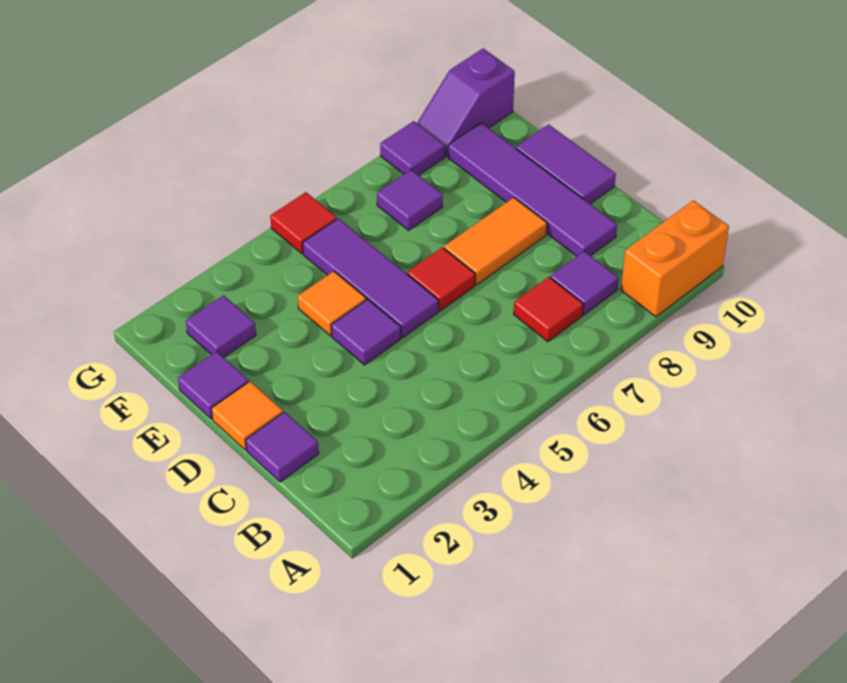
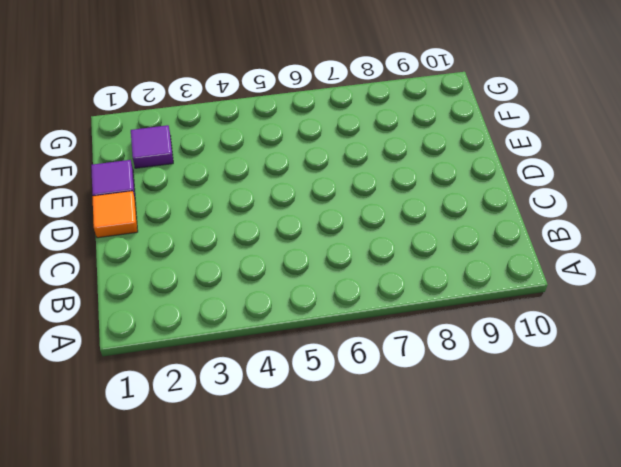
none -> orange 1x2 brick [621,200,729,317]
none -> red 1x1 tile [514,277,583,342]
none -> purple 1x1 tile [550,251,619,315]

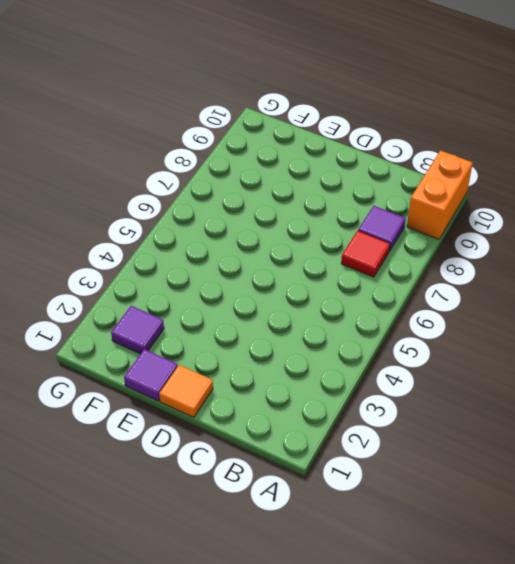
none -> purple 1x1 tile [246,412,319,482]
none -> purple 1x4 tile [448,123,617,256]
none -> purple 1x1 tile [331,299,401,365]

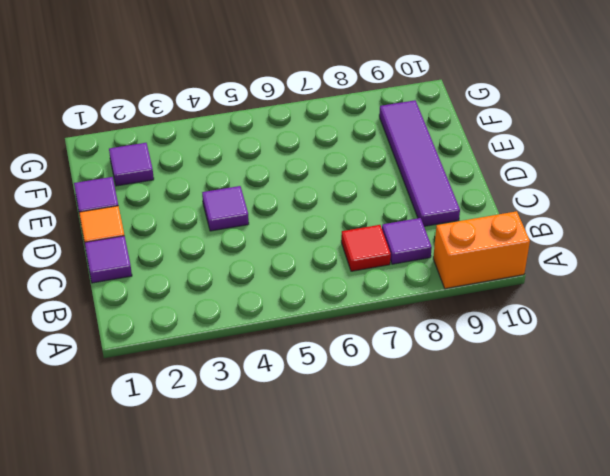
none -> purple 1x3 tile [303,219,438,338]
none -> red 1x1 tile [407,247,475,311]
none -> orange 1x2 tile [444,198,547,285]

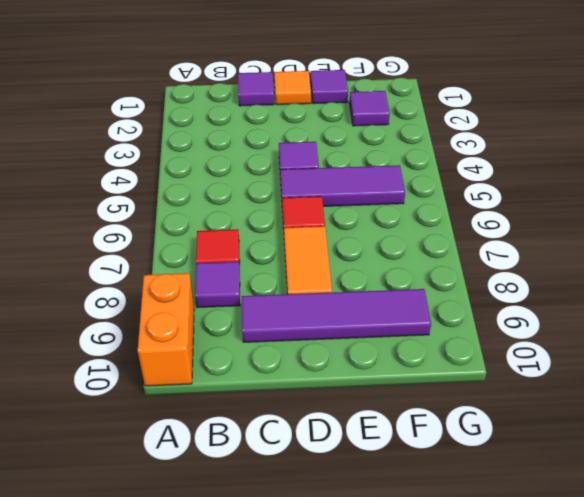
none -> purple 1x2 tile [516,124,616,204]
none -> orange 1x1 tile [298,271,366,336]
none -> purple 1x1 tile [377,170,443,230]

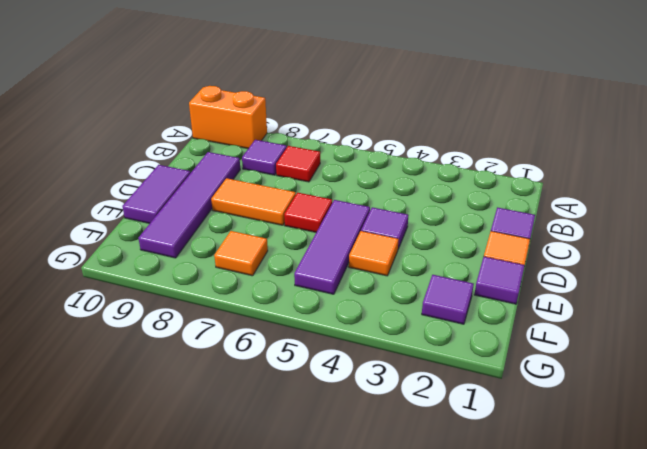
orange 1x1 tile [214,231,268,276] -> purple 1x1 tile [377,170,443,230]
none -> red 1x1 tile [270,192,337,254]
none -> purple 1x1 tile [380,121,445,175]
none -> purple 1x2 slope [417,48,515,156]

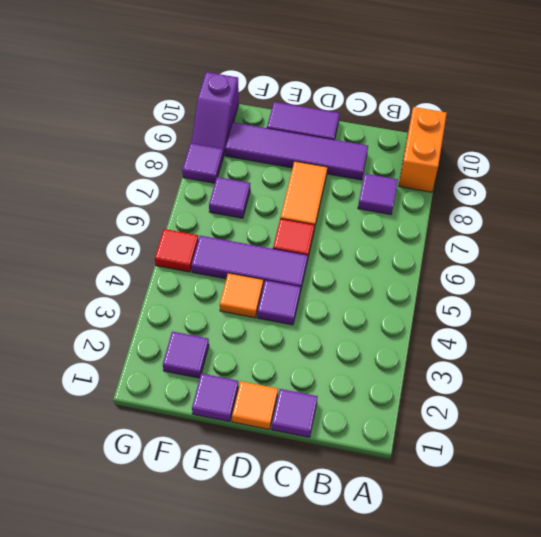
none -> red 1x1 tile [514,277,583,342]

